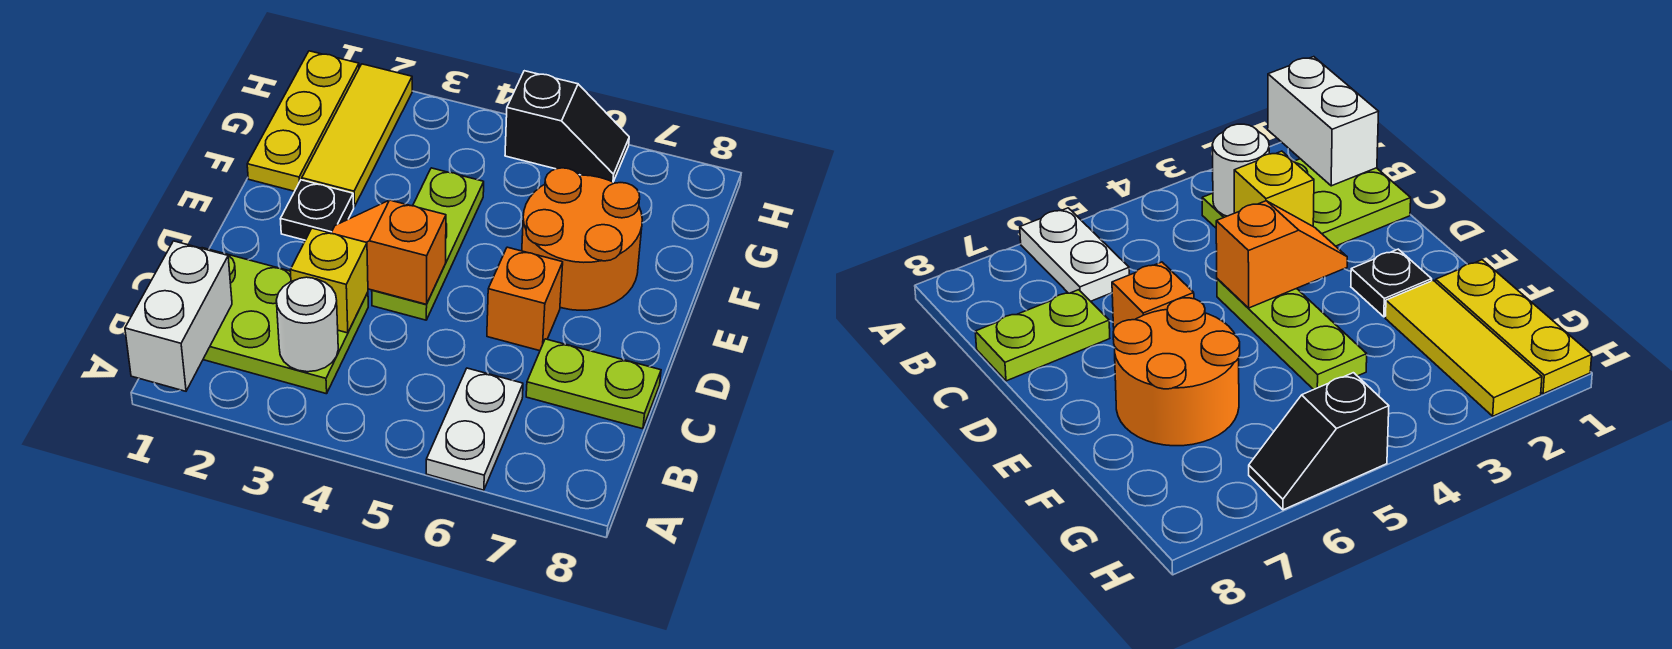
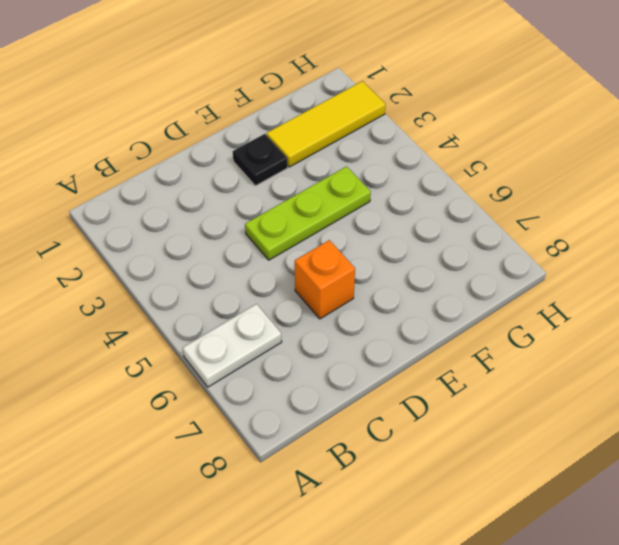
none -> lime 2x3 plate [202,248,368,394]
none -> lime 1x2 plate [526,339,661,429]
none -> orange 2x2 round brick [522,168,642,310]

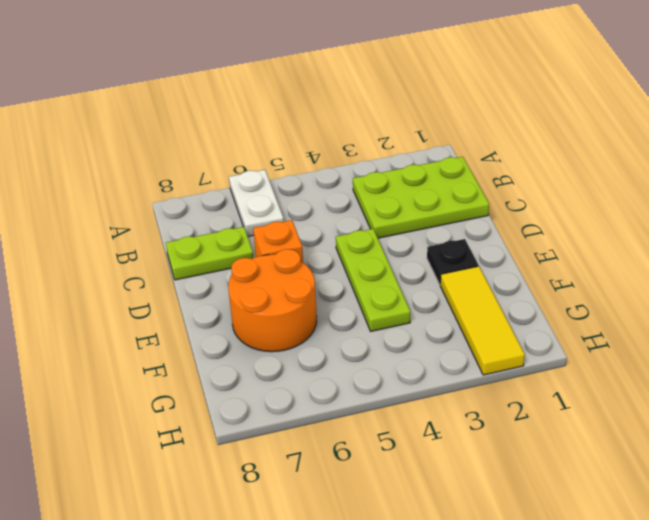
none -> yellow 1x3 plate [247,51,359,191]
none -> black 1x2 slope [505,71,629,182]
none -> white 1x2 brick [125,241,232,391]

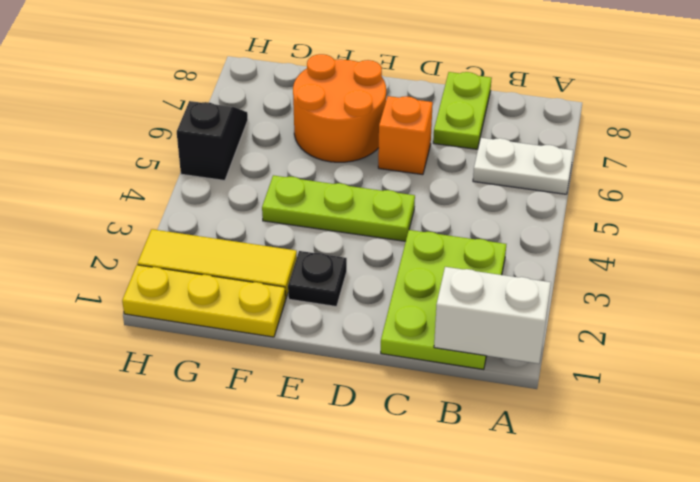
none -> white 1x1 round brick [276,277,338,372]
none -> yellow 1x1 brick [290,228,368,333]
none -> orange 1x2 slope [331,200,446,304]

